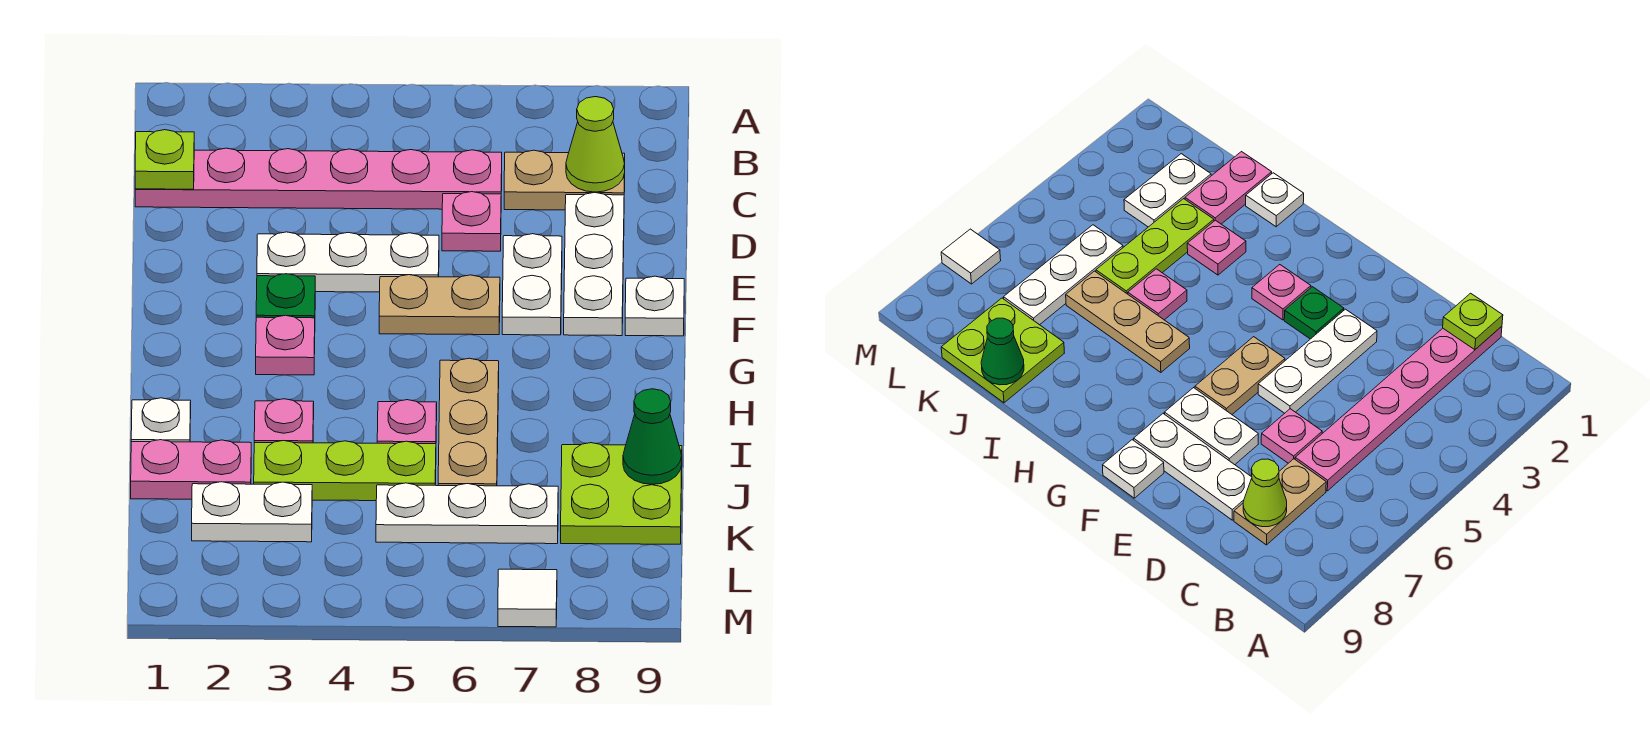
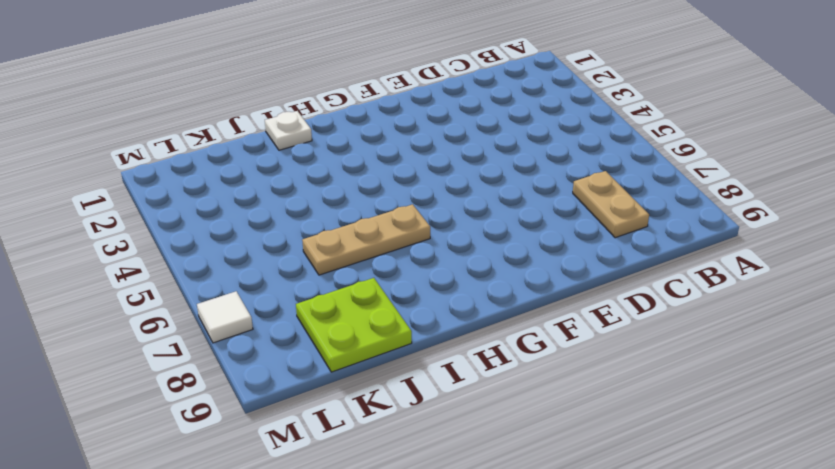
none -> pink 1x6 plate [135,148,502,209]
none -> pink 1x1 plate [442,192,501,251]
none -> white 1x3 plate [564,193,624,336]

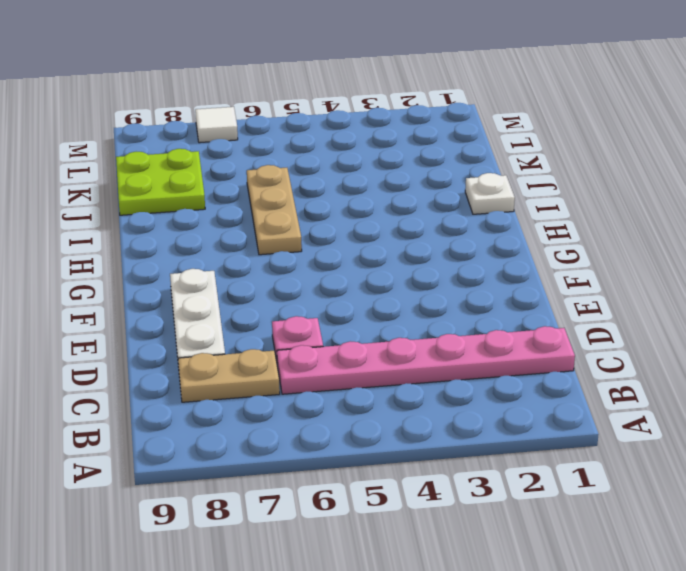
none -> white 1x3 plate [257,232,439,292]
none -> white 1x2 plate [502,234,562,335]
none -> green 1x1 plate [256,274,315,318]

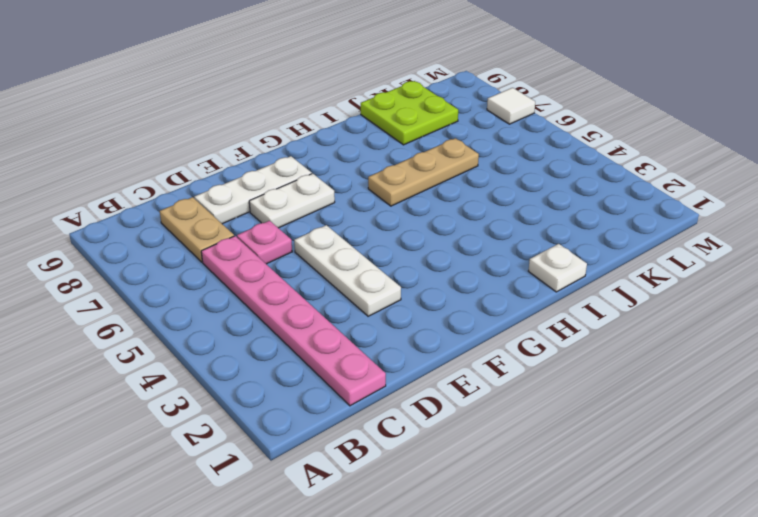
none -> green 1x1 plate [256,274,315,318]
none -> tan 1x2 plate [379,275,500,335]
none -> white 1x1 plate [625,276,684,336]

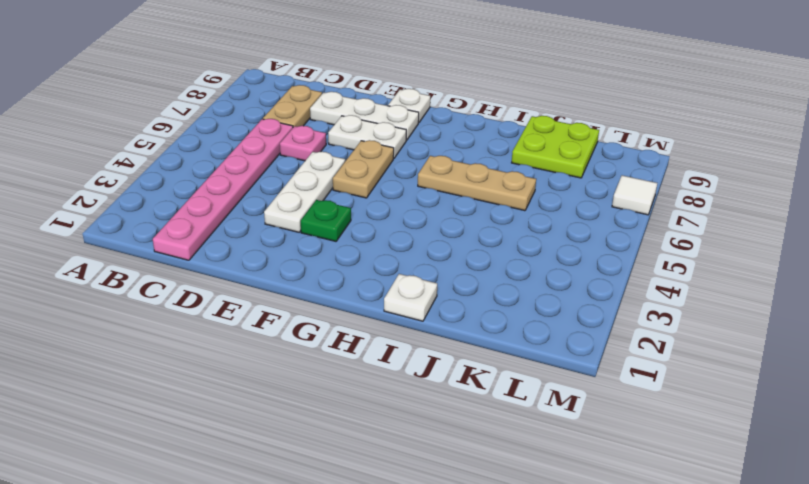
none -> pink 1x1 plate [256,315,315,375]
none -> pink 1x1 plate [254,399,314,443]
none -> pink 1x1 plate [377,400,437,444]

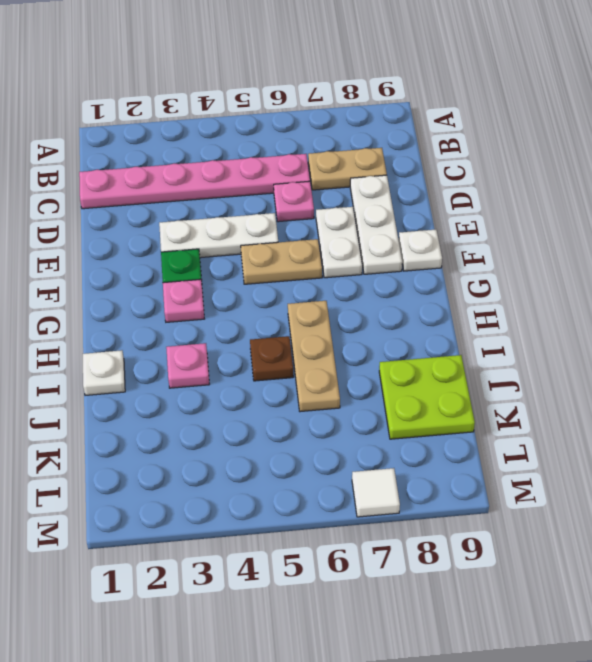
brown 1x1 plate [250,336,293,381] -> pink 1x1 plate [377,400,437,444]
none -> pink 1x2 plate [131,440,251,499]
none -> lime 1x3 plate [254,441,436,501]
none -> white 1x2 plate [192,482,312,542]

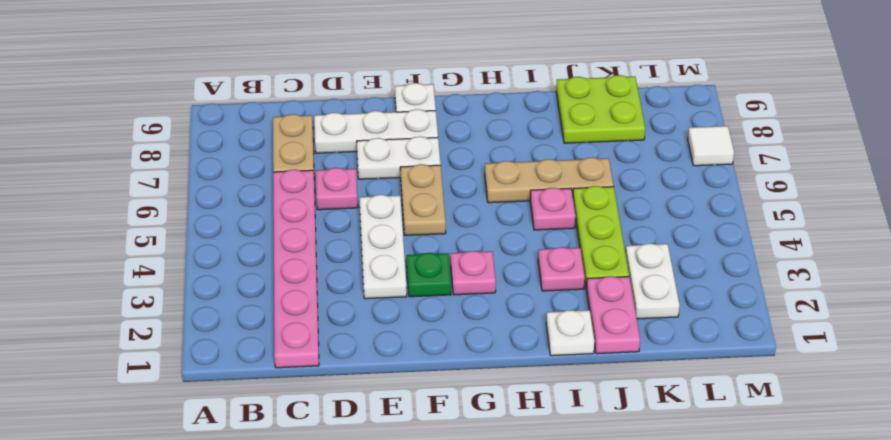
none -> white 1x3 plate [376,483,558,544]
none -> lime 1x1 plate [135,130,194,189]
none -> lime 1x1 cone [566,97,625,192]

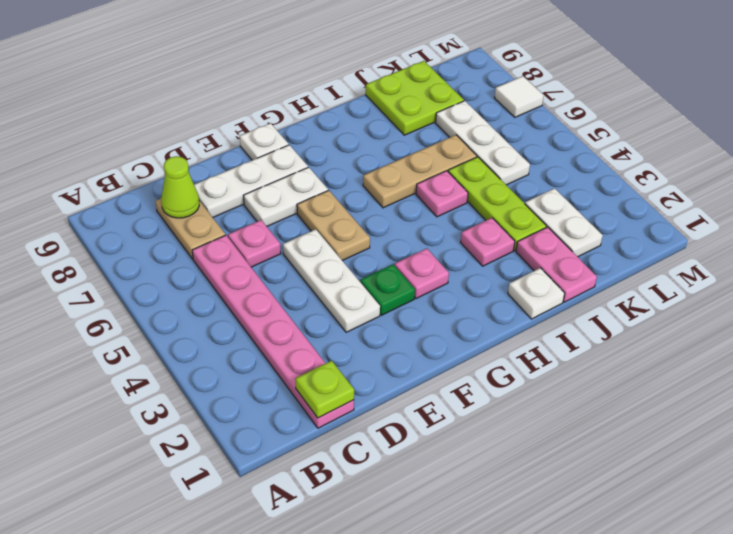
none -> green 1x1 cone [623,389,682,484]

